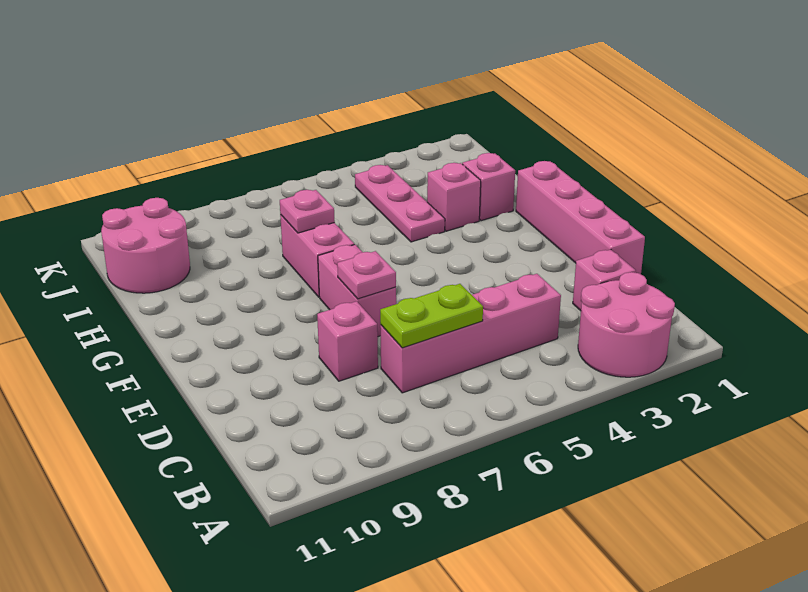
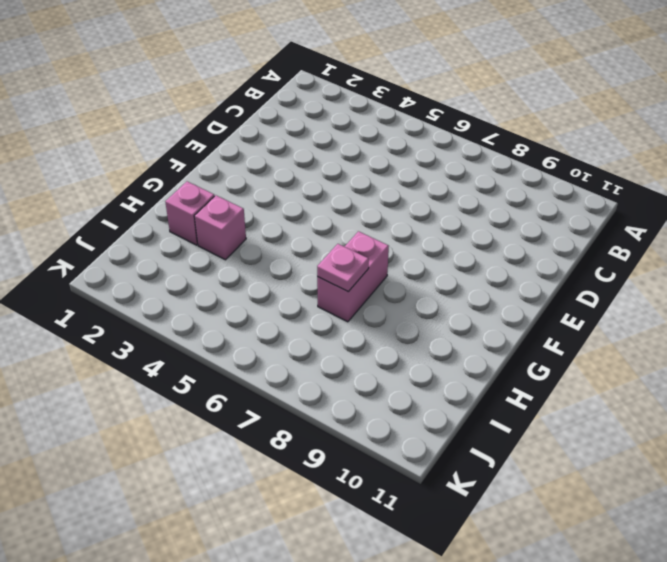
none -> pink 2x2 round brick [578,272,675,377]
none -> pink 1x1 brick [573,250,636,311]
none -> pink 1x4 brick [380,274,561,393]

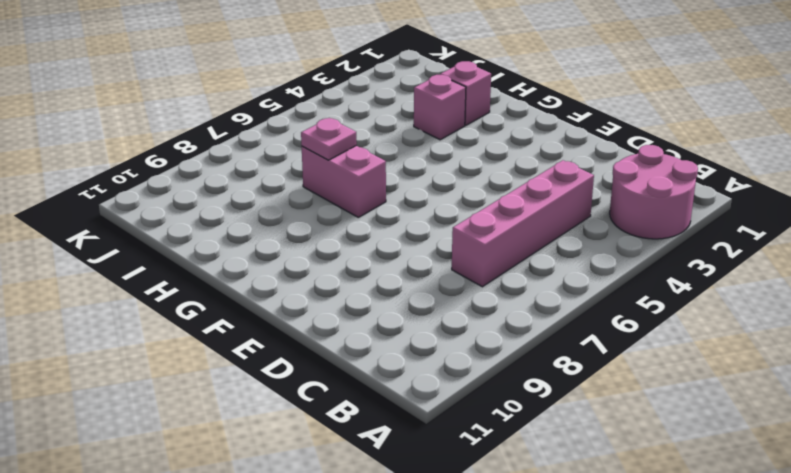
none -> pink 1x1 brick [573,250,636,311]
none -> pink 1x4 brick [516,161,645,274]
none -> pink 1x1 brick [317,301,378,381]

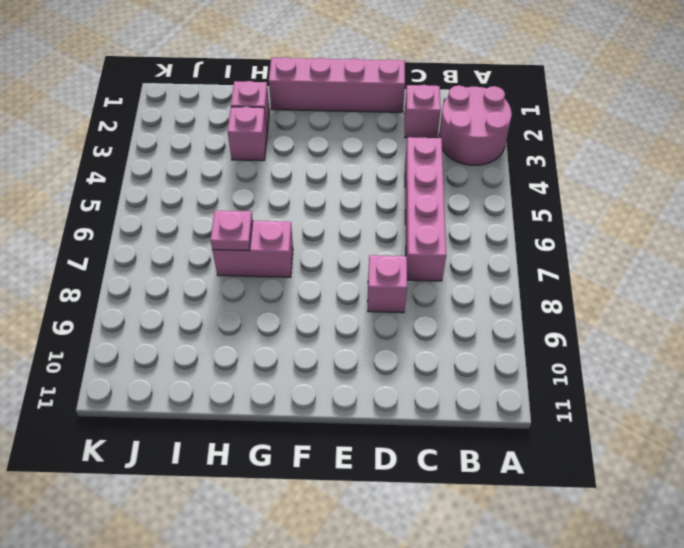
none -> pink 1x2 brick [318,245,396,337]
none -> pink 1x3 plate [355,165,445,242]
none -> pink 2x2 round brick [101,198,190,293]

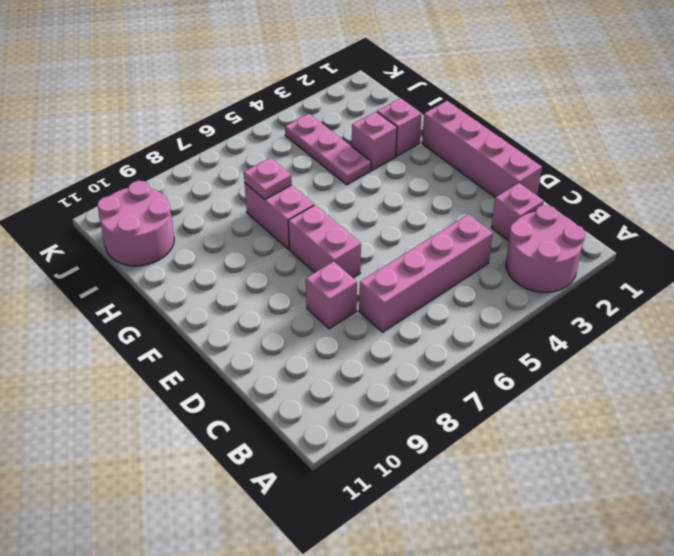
none -> lime 1x2 plate [380,284,483,348]
none -> pink 1x1 plate [337,251,396,299]

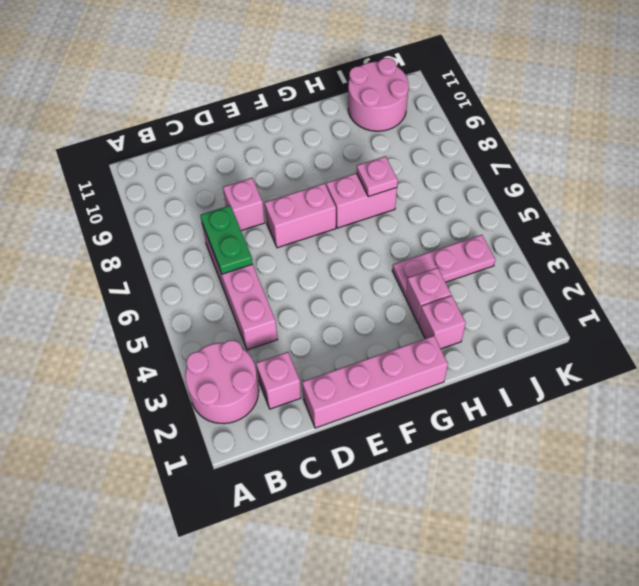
green 1x2 plate [200,205,253,274] -> lime 1x2 plate [380,284,483,348]
none -> pink 1x1 plate [337,251,396,299]

